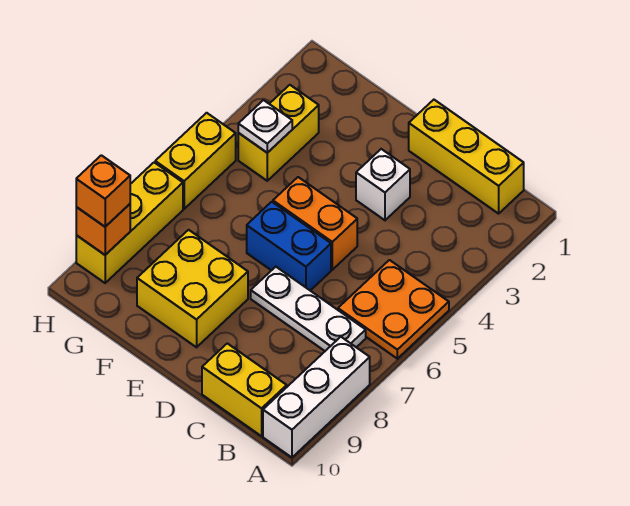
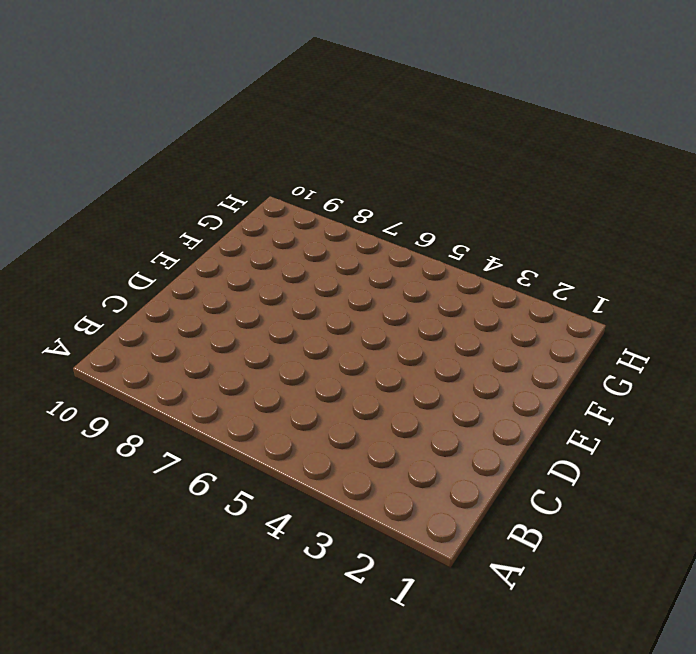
none -> orange 2x2 plate [338,260,449,359]
none -> white 1x3 brick [263,337,370,457]
none -> yellow 1x3 brick [409,100,524,214]

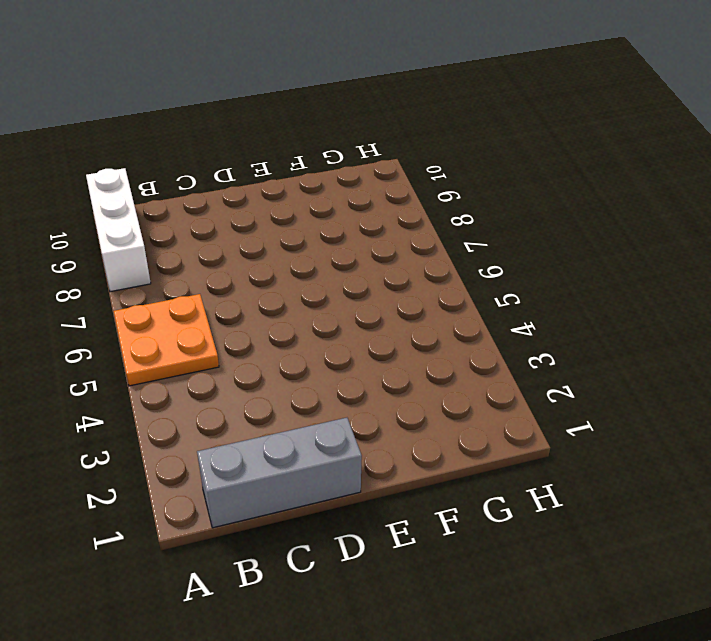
grey 1x3 brick [197,418,362,528] -> yellow 1x3 brick [409,100,524,214]
none -> white 1x3 plate [251,267,366,351]
none -> yellow 1x2 brick [202,343,287,436]
none -> white 1x1 brick [356,149,410,220]

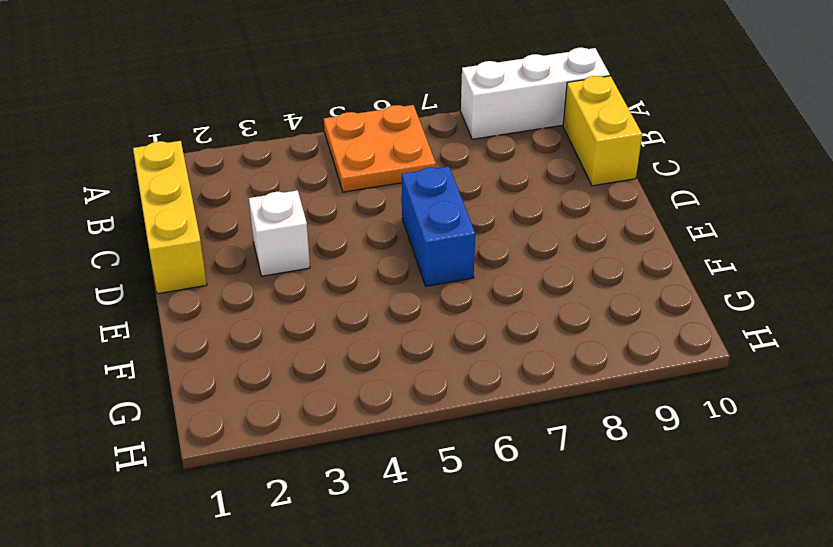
none -> white 1x3 plate [251,267,366,351]
none -> orange 1x2 brick [273,177,357,270]
none -> yellow 2x2 brick [137,230,248,347]

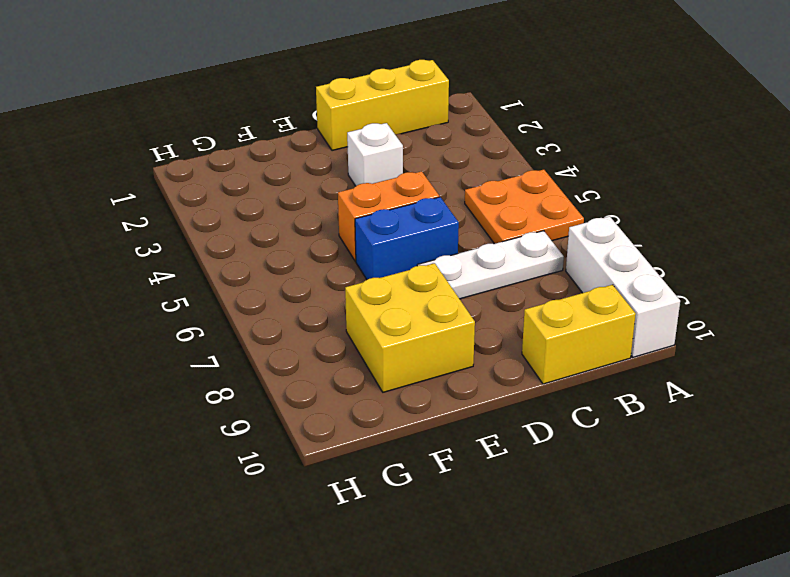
none -> yellow 1x2 brick [238,85,319,181]
none -> yellow 1x2 brick [155,113,236,209]
none -> yellow 1x3 brick [76,162,183,283]

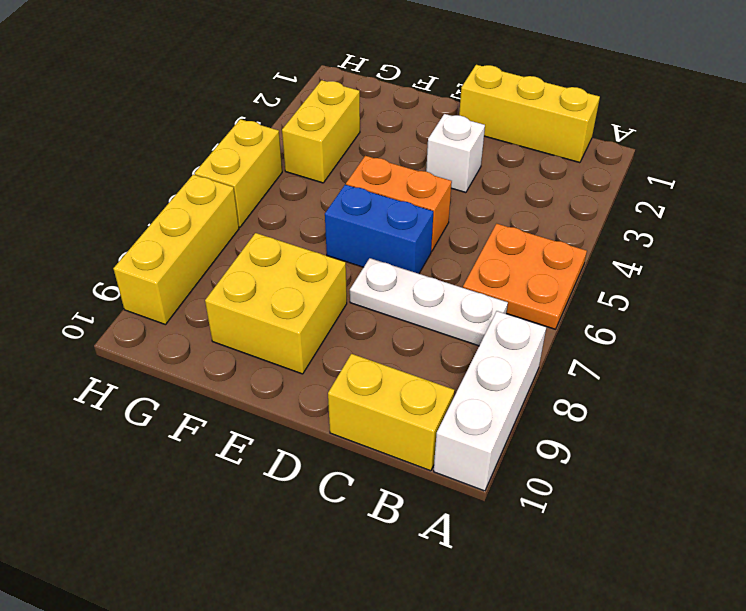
none -> white 1x1 plate [238,100,292,153]
none -> orange 1x1 brick [76,204,130,255]
none -> orange 1x1 brick [76,155,130,227]

